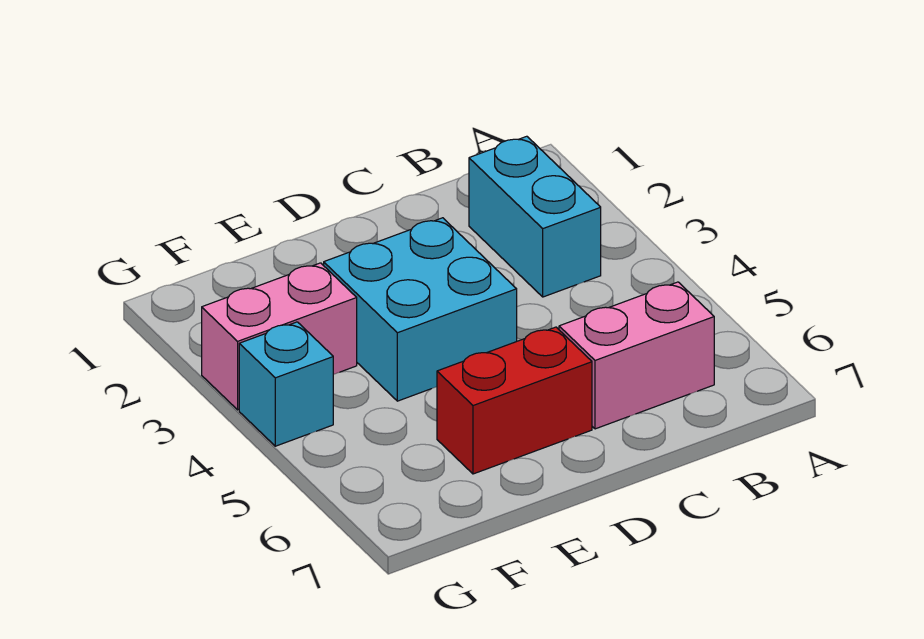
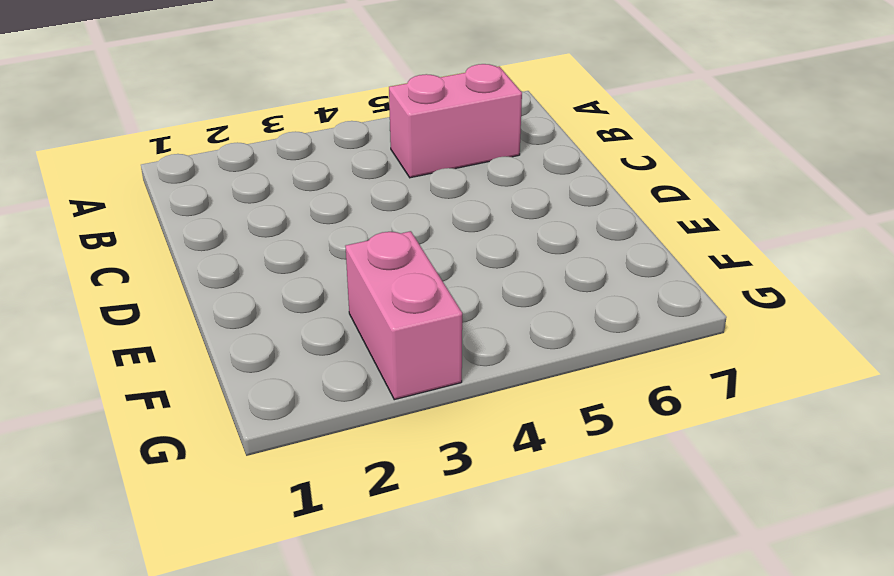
pink 1x2 brick [389,64,522,178] -> pink 1x2 brick turned to [559,282,714,429]
none -> cyan 1x2 brick [469,136,601,297]
none -> cyan 2x2 brick [324,218,517,401]

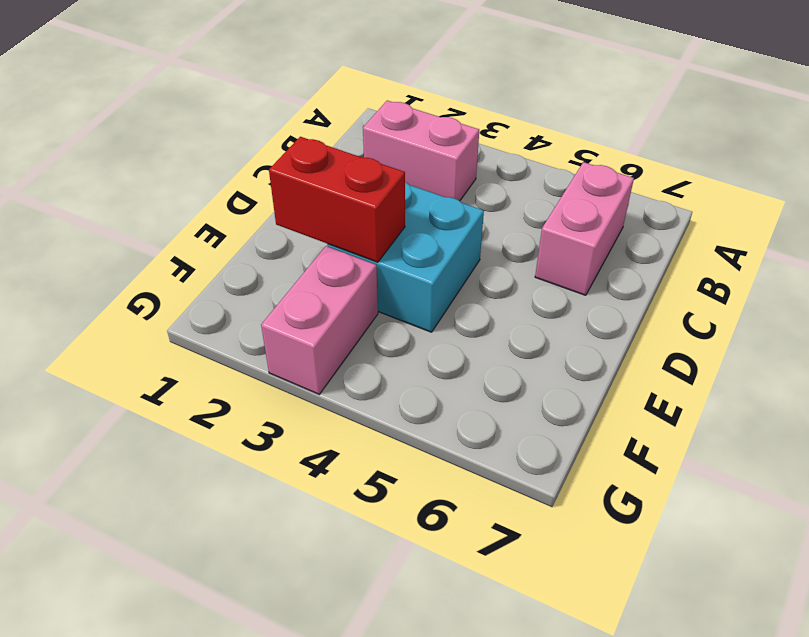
pink 1x2 brick [363,101,479,201] -> cyan 1x2 brick [469,136,601,297]
red 1x2 brick [269,137,405,262] -> red 1x2 brick turned to [437,327,592,474]
none -> cyan 1x1 brick [239,322,333,446]

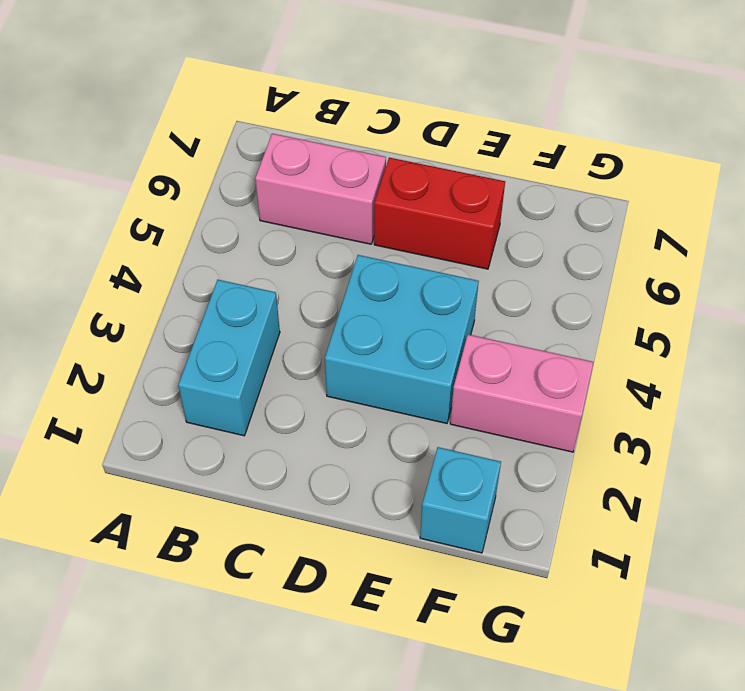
cyan 1x1 brick [420,447,501,553] -> cyan 1x1 brick moved to [239,322,333,446]

